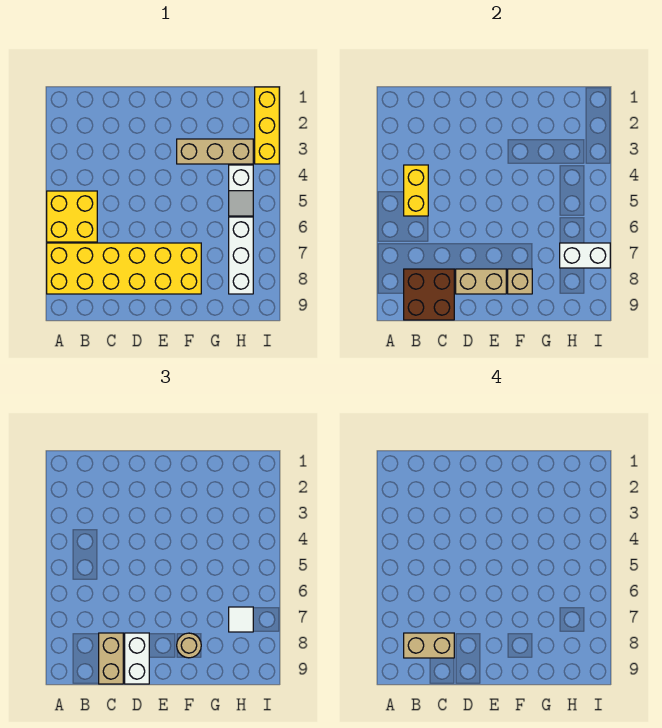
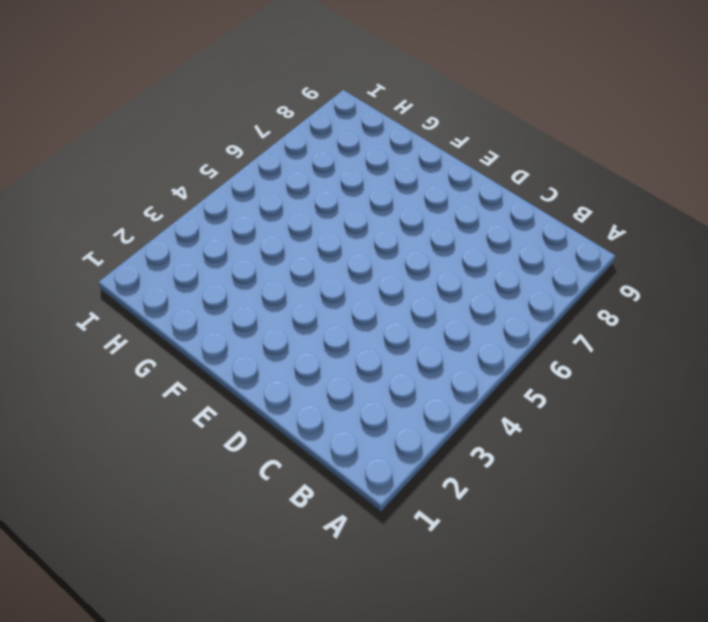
none -> yellow 2x2 brick [47,191,97,242]
none -> yellow 2x6 brick [47,243,201,294]
none -> tan 1x3 brick [177,139,253,164]

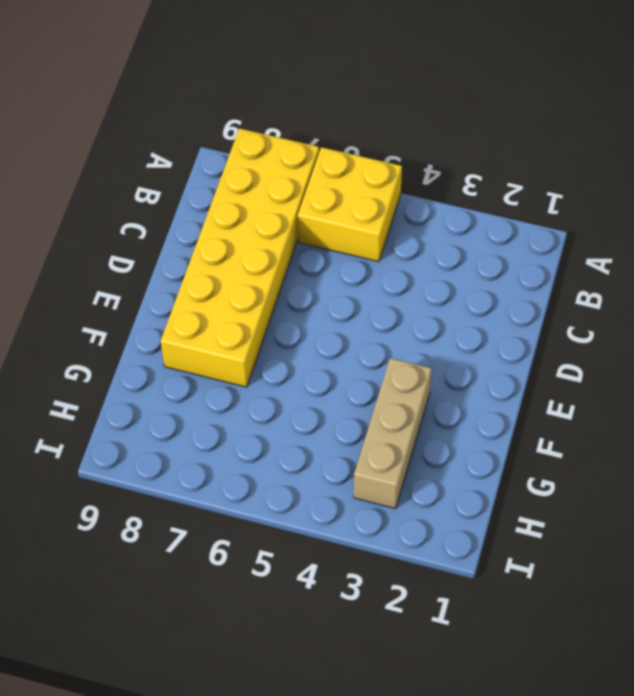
none -> white 1x2 slope [229,165,253,216]
none -> white 1x3 brick [229,217,253,294]
none -> yellow 1x3 brick [255,87,279,164]

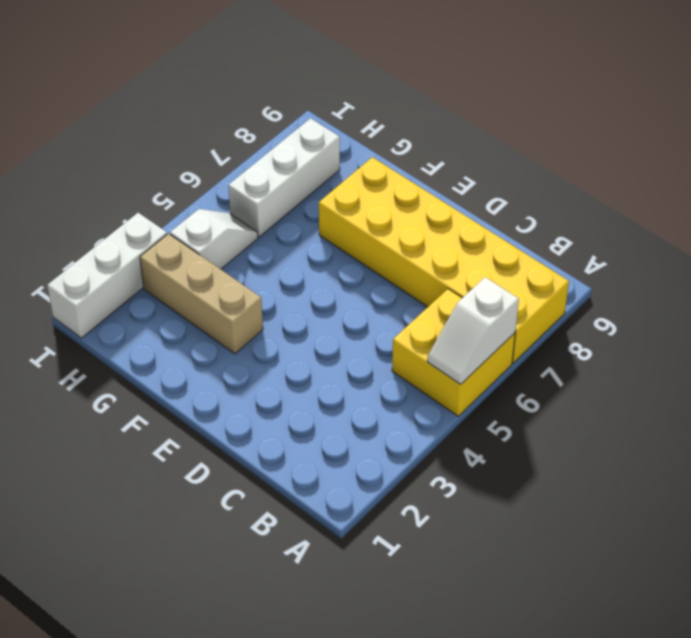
white 1x2 slope [427,277,519,384] -> none
white 1x3 brick [47,213,167,338] -> yellow 1x3 brick [255,87,279,164]
none -> yellow 1x2 brick [404,165,428,216]
none -> brown 2x2 brick [404,269,454,320]
none -> tan 1x2 brick [456,269,506,294]

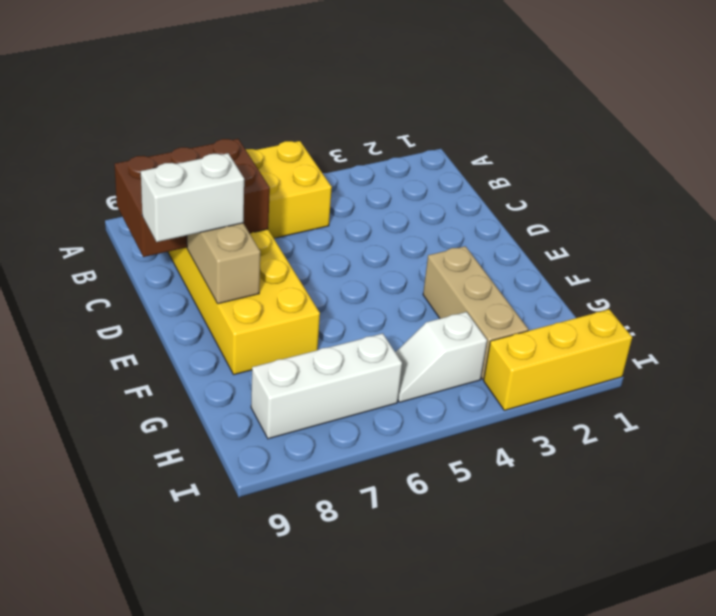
brown 2x3 brick [114,139,270,257] -> brown 2x2 brick [404,269,454,320]
none -> yellow 1x2 brick [404,165,428,216]
none -> tan 1x1 brick [508,269,532,294]
none -> white 1x2 brick [560,243,610,268]

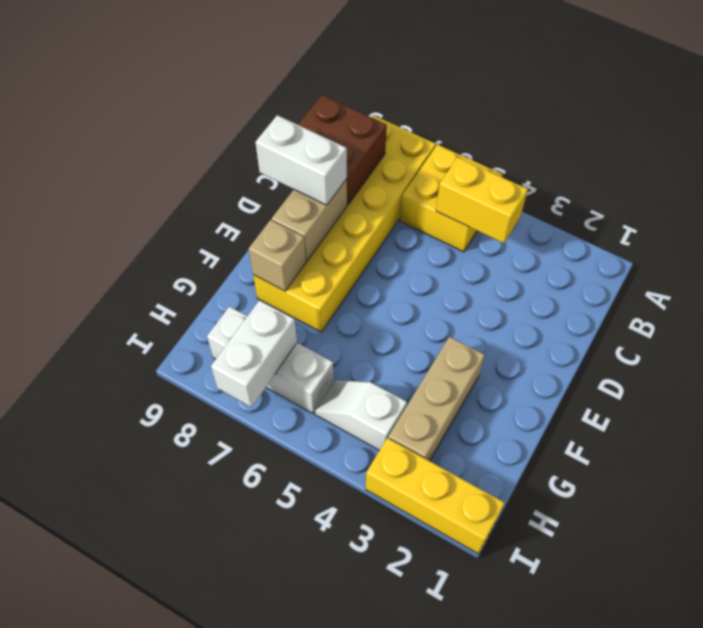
none -> tan 1x2 brick [99,633,123,684]
none -> tan 1x1 round brick [177,633,201,658]
none -> white 1x1 tile [229,607,253,632]

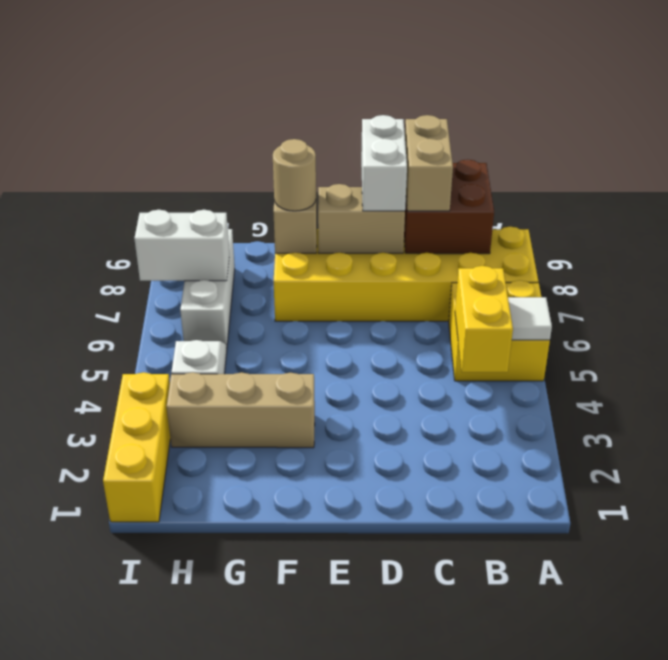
white 1x1 tile [508,297,552,340] -> white 1x1 tile moved to [229,607,253,632]
none -> tan 1x2 brick [404,633,454,658]

